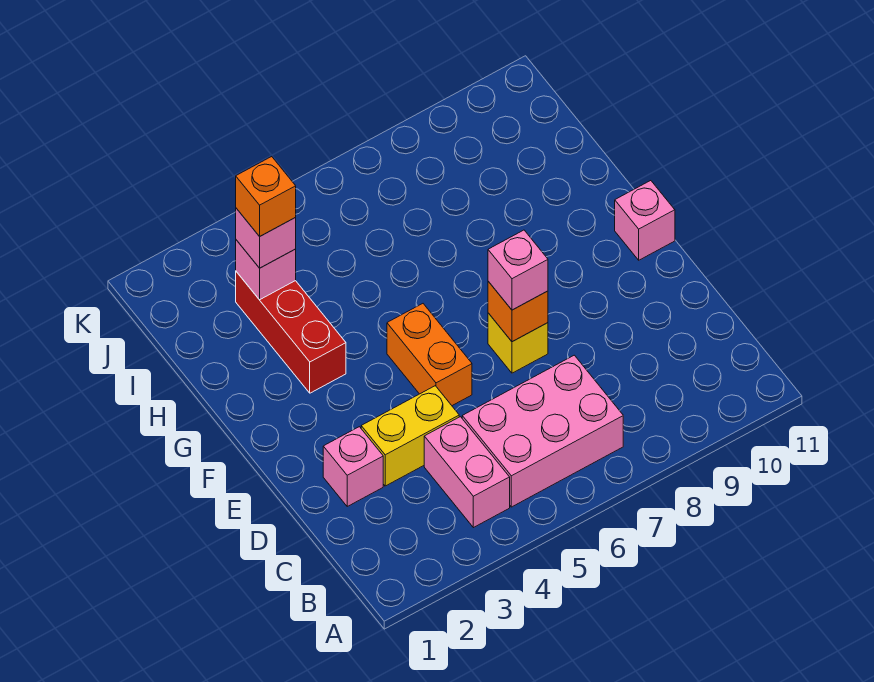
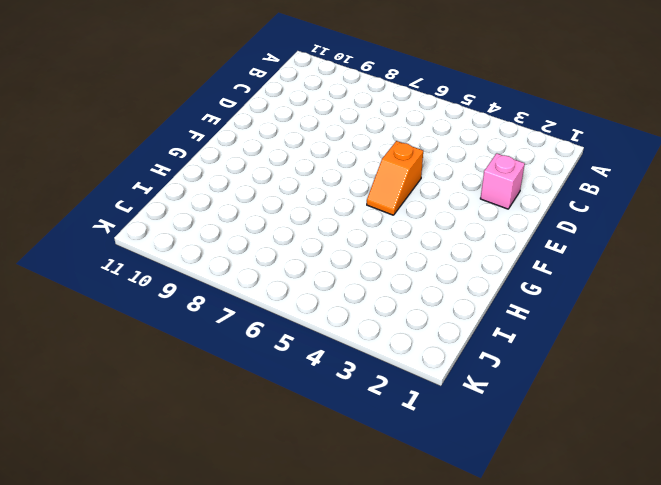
orange 1x2 slope [367,141,423,215] -> orange 1x2 brick [387,304,472,406]
none -> pink 1x2 brick [424,417,510,528]
none -> pink 2x3 brick [462,355,623,507]
none -> yellow 1x2 brick [361,386,459,486]

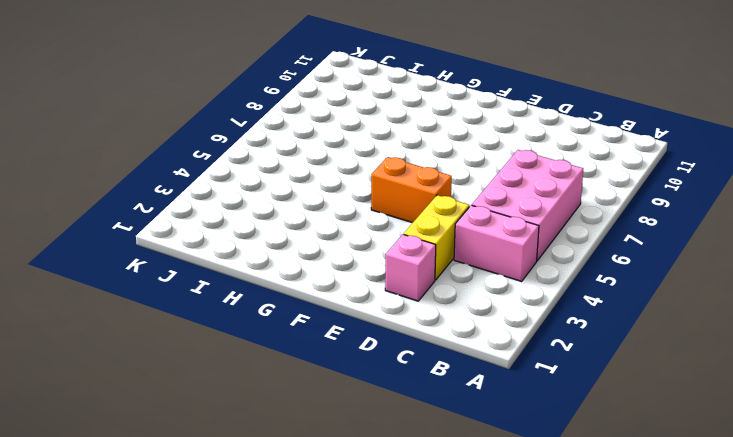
none -> yellow 1x1 brick [488,313,548,373]
none -> pink 1x1 brick [615,181,675,260]
none -> red 1x3 brick [236,272,346,393]

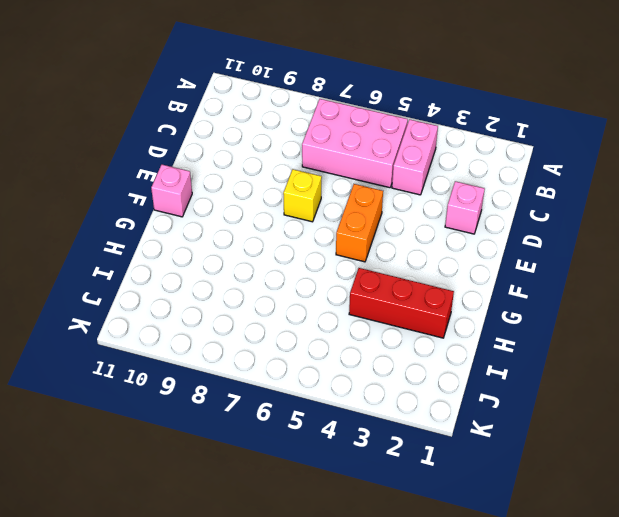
red 1x3 brick [349,268,454,338] -> red 1x3 brick turned to [236,272,346,393]
none -> yellow 1x2 brick [361,386,459,486]
none -> orange 1x1 brick [488,281,548,342]
none -> pink 1x1 brick [236,240,296,300]

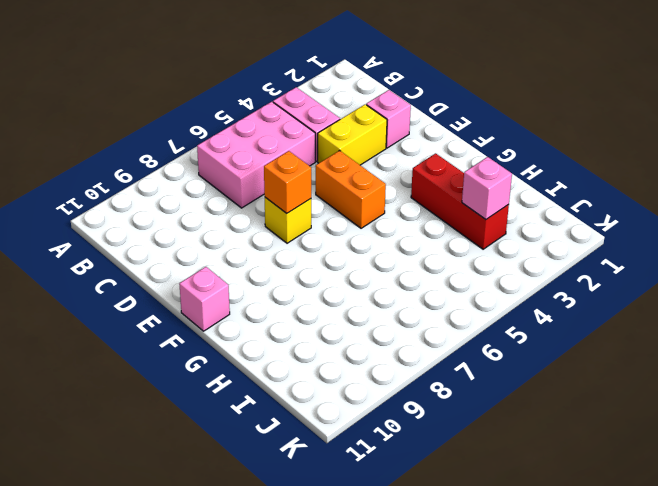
none -> pink 1x1 brick [488,230,548,310]
none -> pink 1x1 brick [236,208,296,268]
none -> orange 1x1 brick [236,157,296,237]

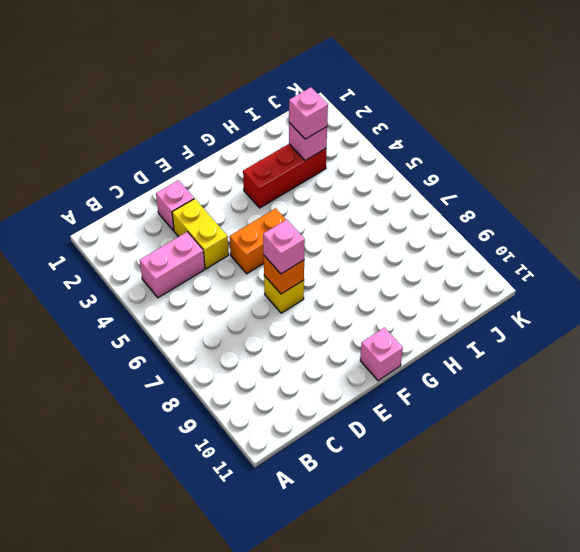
none -> pink 2x3 brick [462,355,623,507]
none -> orange 1x1 brick [236,157,296,237]

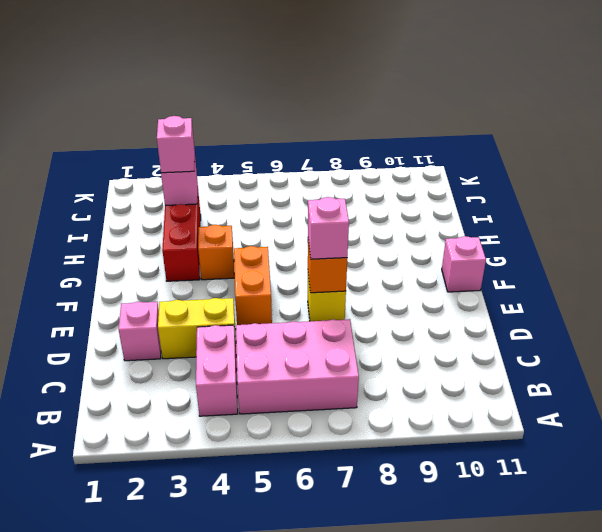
orange 1x1 brick [198,225,234,280] -> orange 1x1 brick moved to [236,157,296,237]

